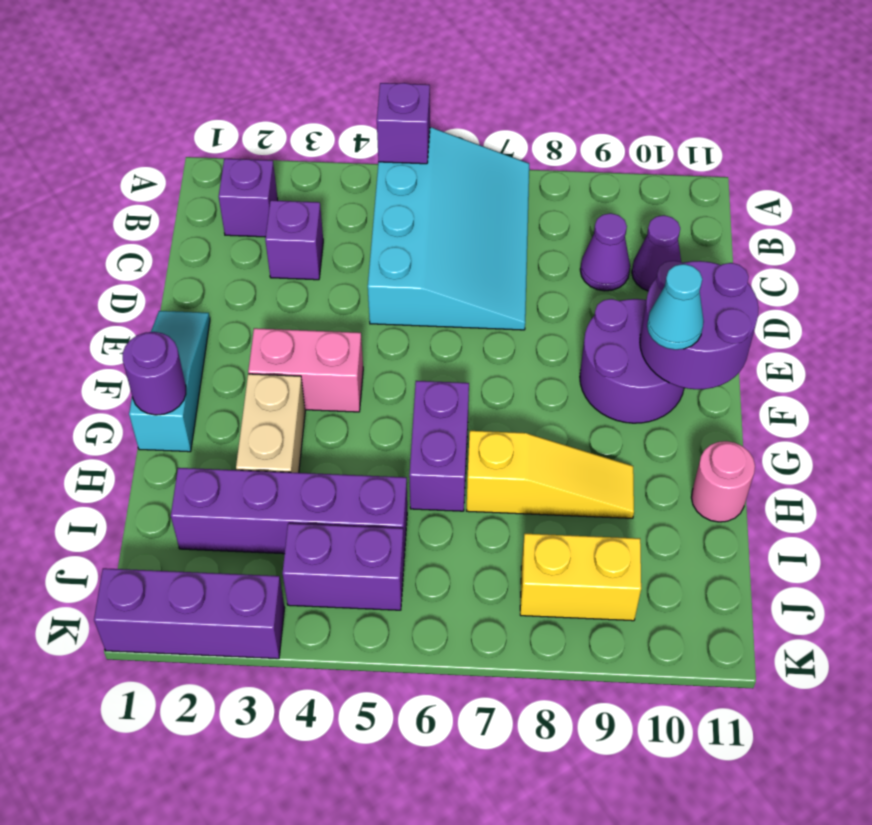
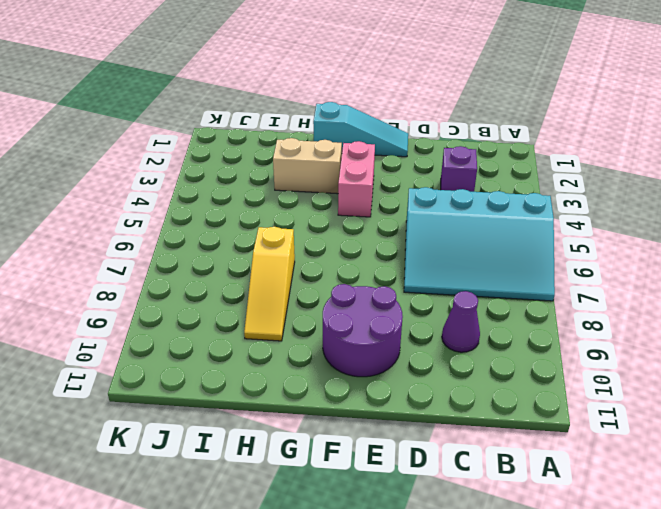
none -> purple 1x1 brick [219,159,278,237]
none -> purple 1x1 cone [632,215,681,291]
none -> purple 1x2 brick [409,381,469,511]

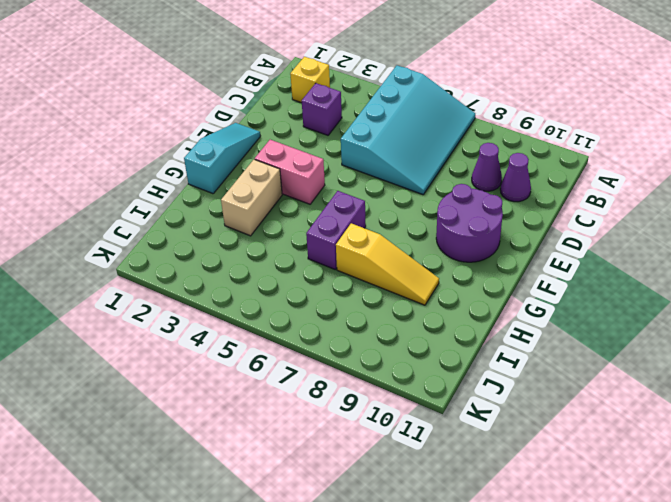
yellow 1x1 brick [290,57,330,103] -> purple 1x1 brick [219,159,278,237]
none -> pink 1x1 round brick [691,441,755,522]
none -> purple 1x4 brick [171,468,407,556]
none -> purple 1x2 brick [283,523,404,610]

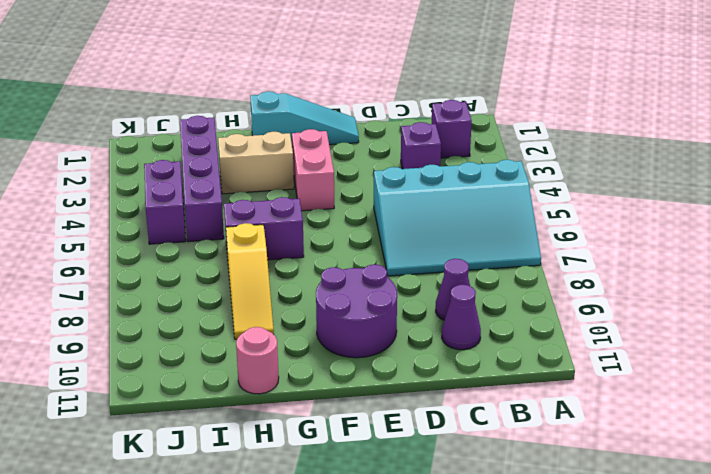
none -> yellow 1x2 brick [520,534,641,621]
none -> purple 1x3 brick [94,568,285,659]
none -> purple 1x1 brick [377,83,430,164]

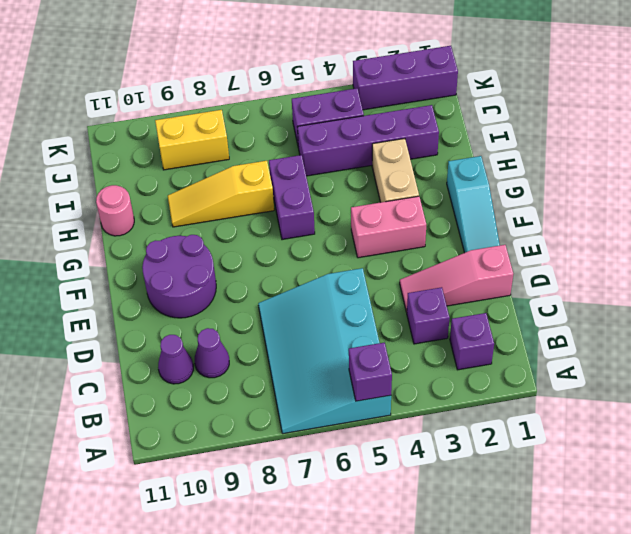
pink 1x3 slope [400,245,513,312] -> none
none -> purple 2x2 round brick [640,261,759,389]
none -> purple 1x1 round brick [123,332,186,415]
none -> cyan 1x1 cone [647,264,704,350]

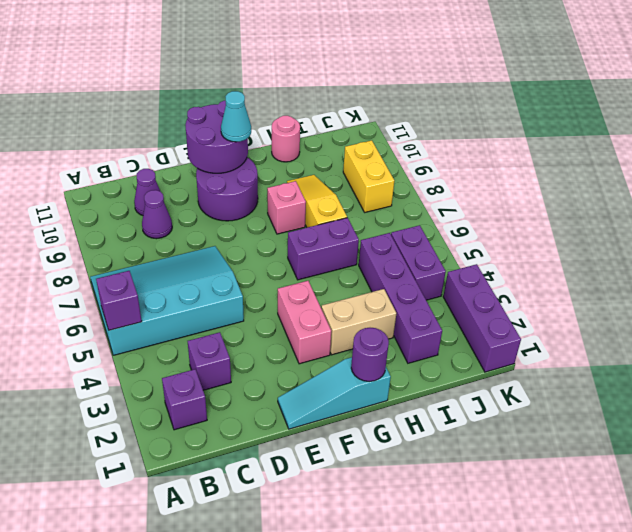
pink 1x1 brick [267,181,306,234] -> none

